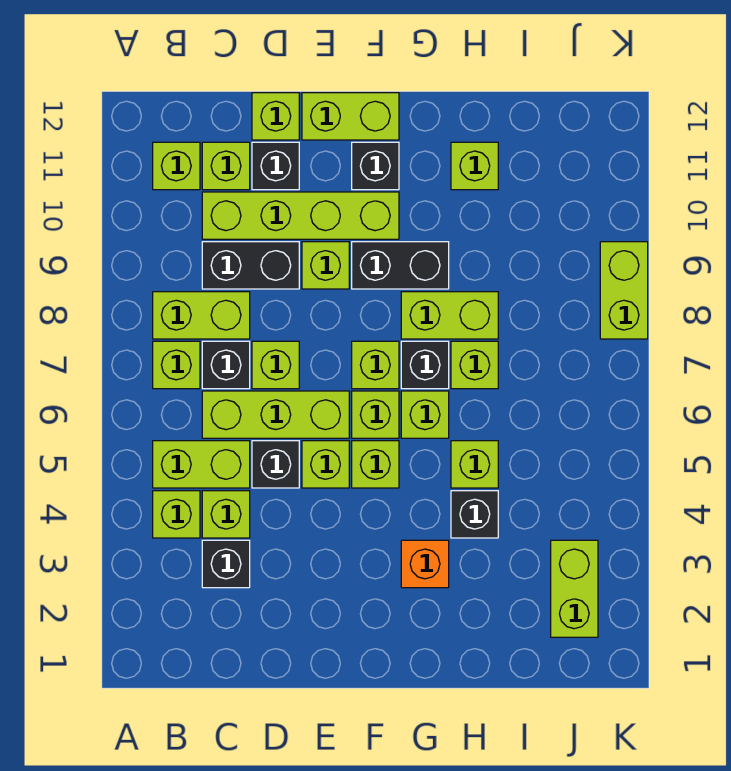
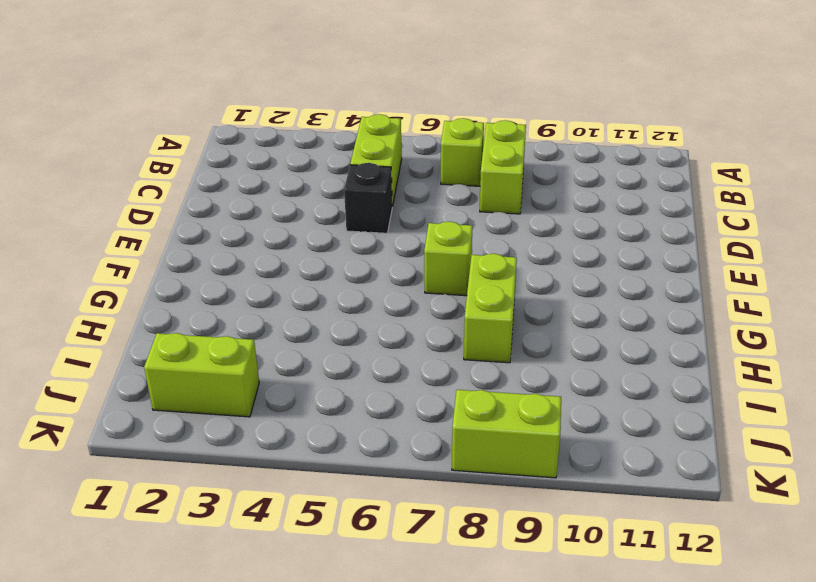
none -> lime 1x1 brick [153,491,200,538]
none -> lime 1x1 brick [153,142,200,190]
none -> black 1x1 brick [202,540,250,588]
none -> lime 1x1 brick [202,491,250,538]

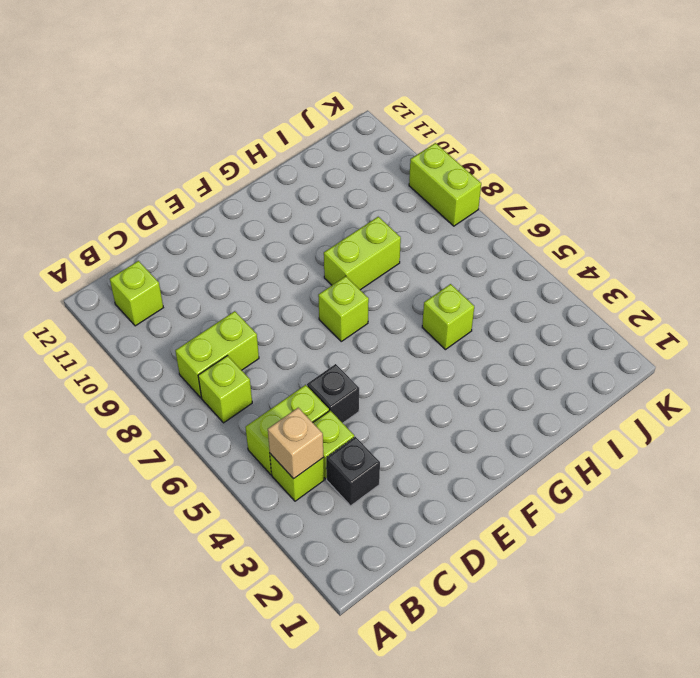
tan 1x1 brick [268,408,323,479] -> none
none -> lime 1x3 brick [202,391,349,438]
none -> black 1x1 brick [202,341,250,389]
none -> black 1x2 brick [202,242,299,289]
none -> lime 1x4 brick [202,192,399,239]

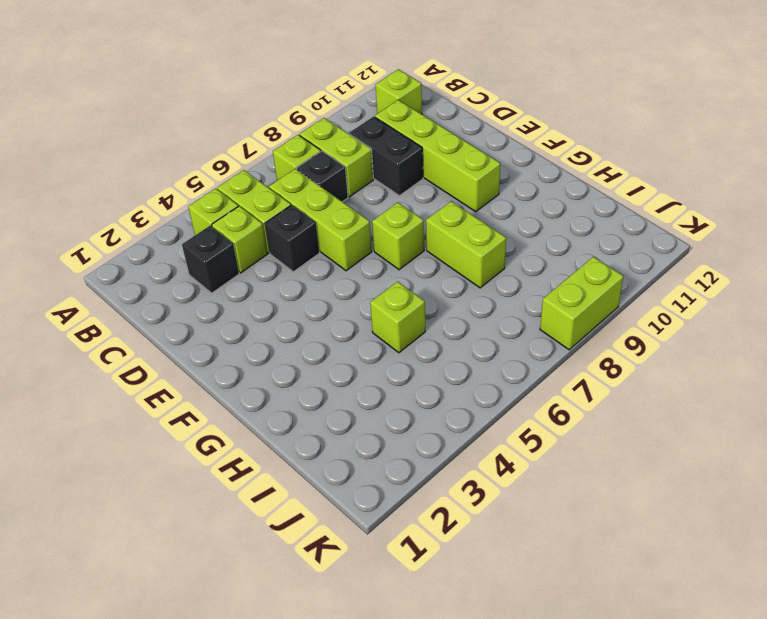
none -> lime 1x1 brick [202,142,250,190]
none -> lime 1x1 brick [252,341,299,389]
none -> black 1x1 brick [252,142,299,190]
none -> lime 1x1 brick [252,93,299,140]

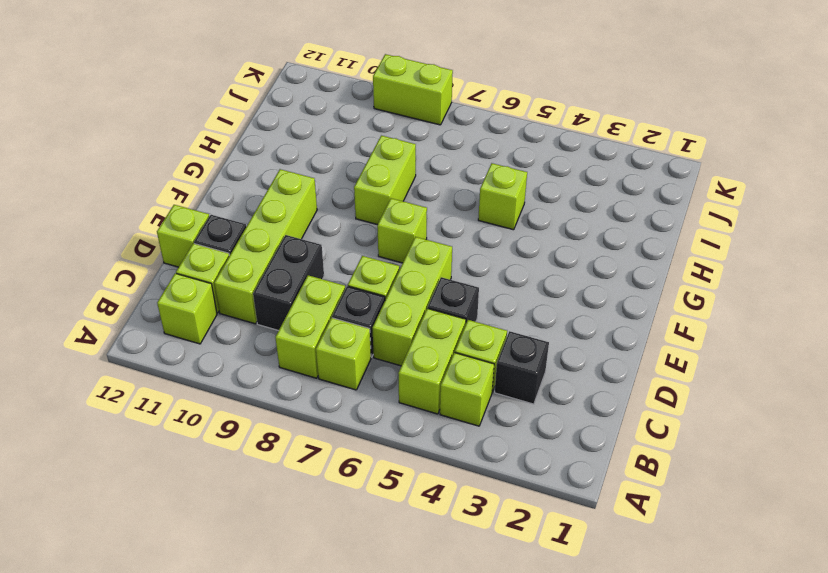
none -> lime 1x1 brick [302,441,349,488]
none -> lime 1x1 brick [302,242,349,289]
none -> lime 1x2 brick [302,93,399,140]
none -> lime 1x1 brick [352,441,399,488]

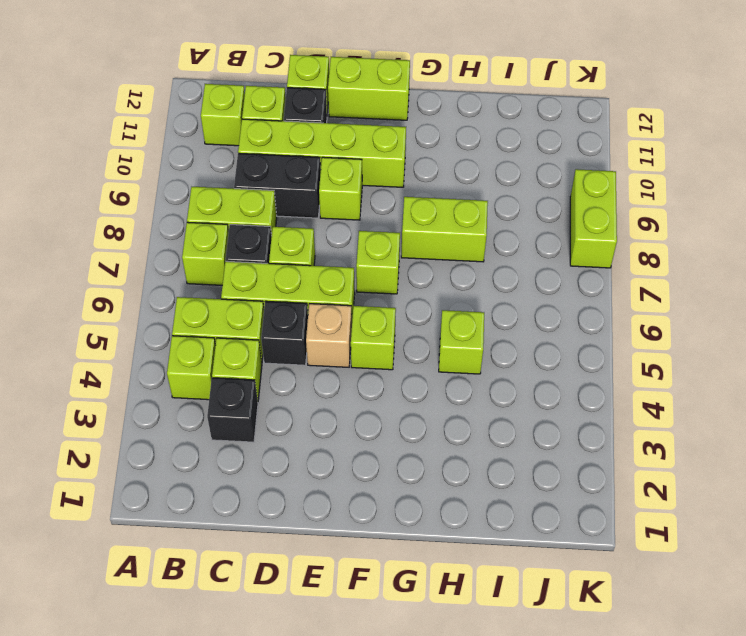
tan 1x1 brick [306,304,352,367] -> lime 1x1 brick [302,441,349,488]
none -> lime 1x1 brick [352,391,399,438]
none -> black 1x2 brick [352,242,449,289]
none -> black 1x1 brick [352,142,399,190]
none -> orange 1x1 brick [401,540,449,588]

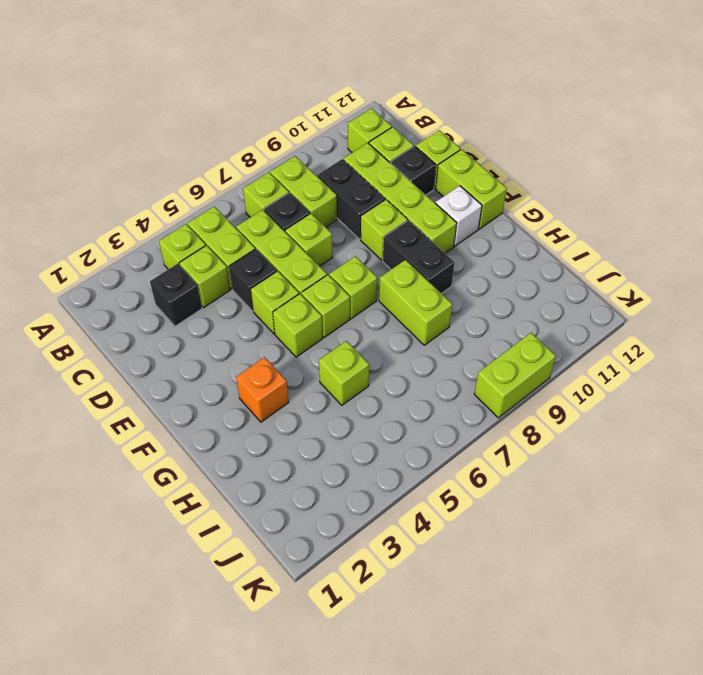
white 1x1 brick [436,186,482,246] -> black 1x1 brick [352,142,399,190]
none -> lime 1x1 brick [401,391,449,438]
none -> black 1x1 brick [401,341,449,389]
none -> black 1x1 brick [451,491,498,538]
none -> lime 1x1 brick [451,341,498,389]

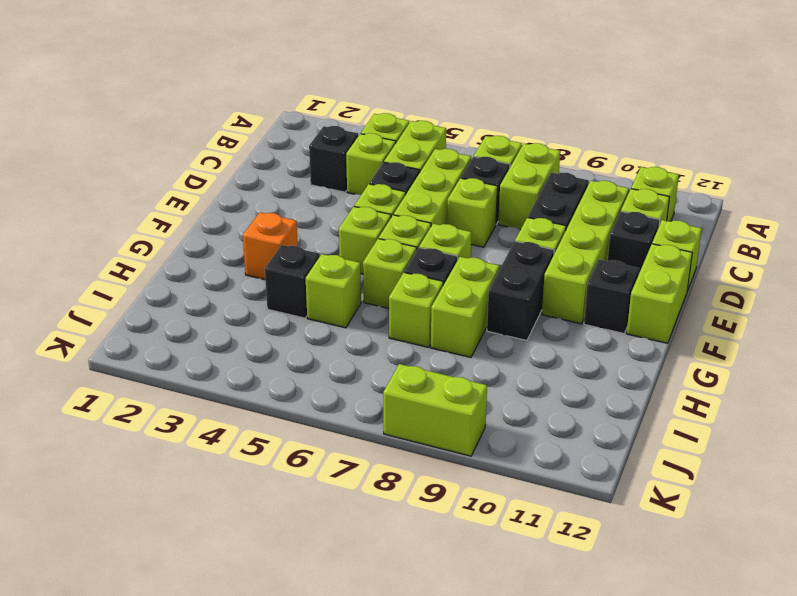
none -> lime 1x1 brick [451,142,498,190]
none -> lime 1x2 brick [551,540,598,637]

